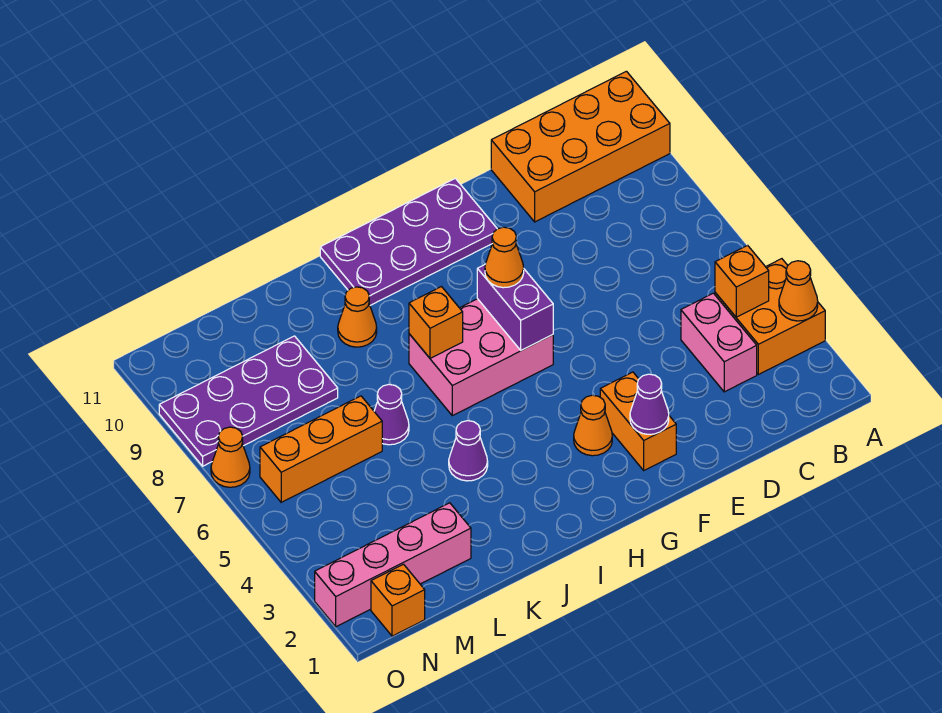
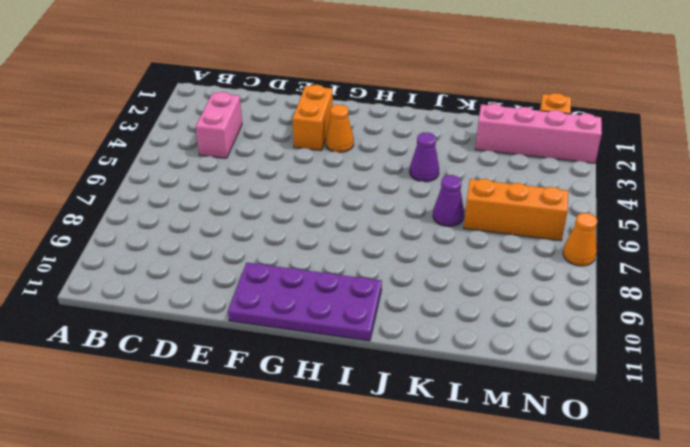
none -> orange 2x2 brick [715,259,825,375]
none -> orange 2x4 brick [491,71,670,222]
none -> pink 2x3 brick [409,299,553,416]

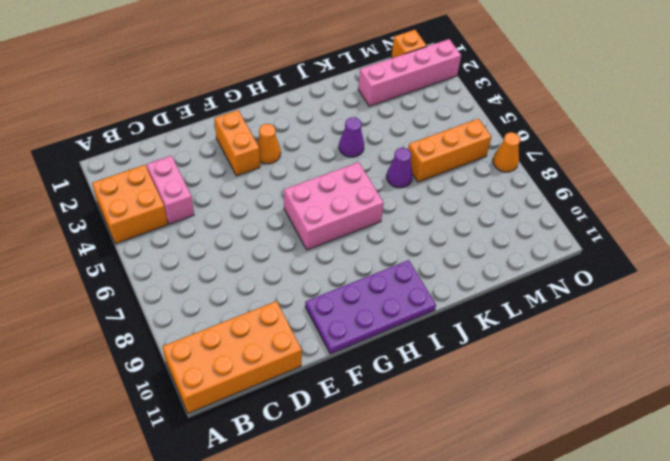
none -> orange 1x1 cone [338,287,377,347]
none -> purple 2x4 plate [159,336,338,466]
none -> orange 1x1 cone [779,261,818,321]

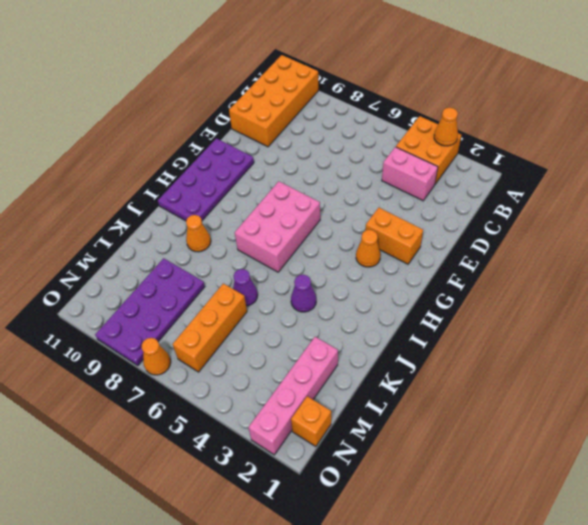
none -> orange 1x1 brick [715,245,769,317]
none -> purple 1x1 cone [630,374,669,434]
none -> purple 1x2 brick [477,265,553,350]

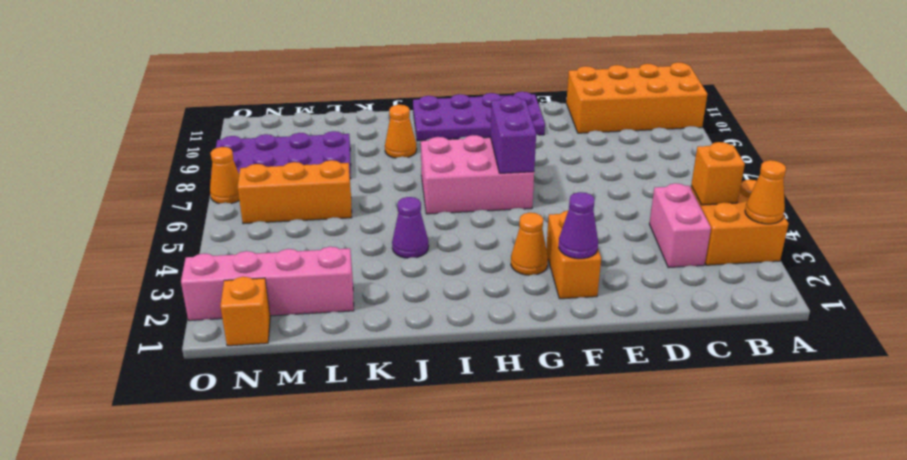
none -> purple 1x1 cone [374,385,409,445]
none -> orange 1x1 brick [409,287,463,358]
none -> orange 1x1 cone [485,227,524,288]

